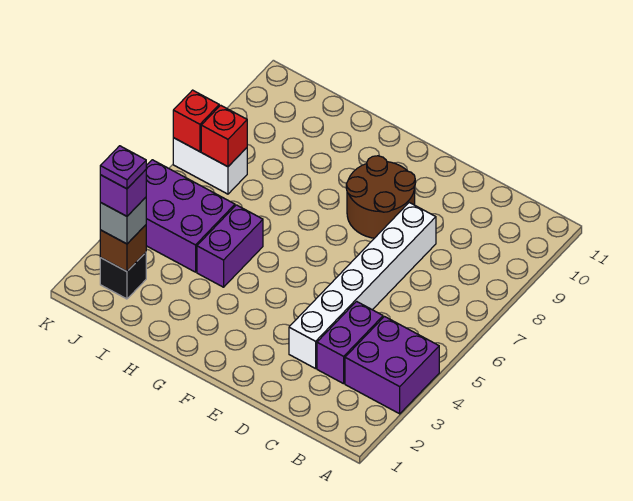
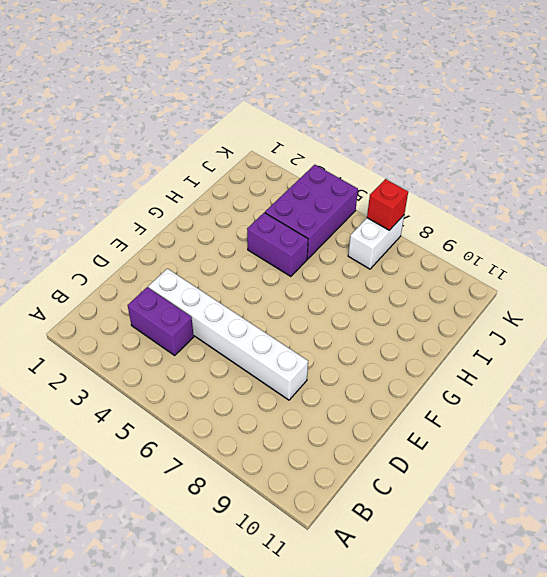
none -> purple 2x2 brick [345,317,439,414]
none -> brown 2x2 round brick [346,156,415,238]
none -> black 1x1 brick [100,253,146,299]

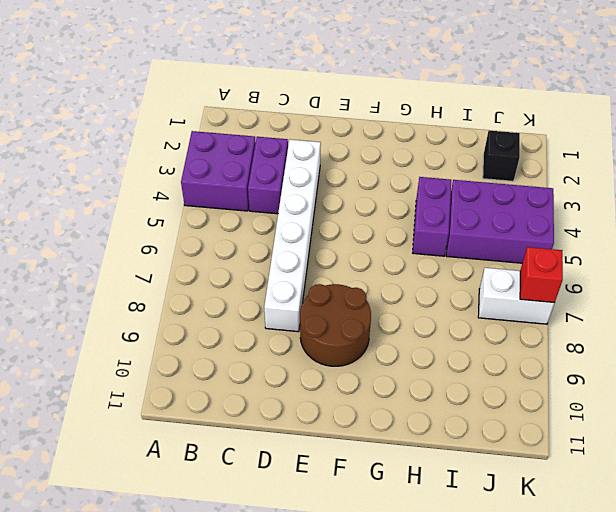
none -> brown 1x1 brick [100,225,146,271]
none -> red 1x1 brick [201,105,247,167]
none -> grey 1x1 brick [100,197,146,244]

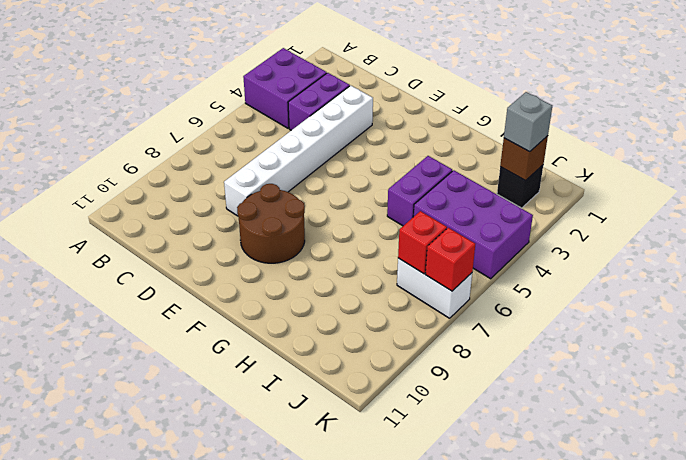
none -> purple 1x1 brick [100,170,146,216]
none -> purple 1x1 plate [100,146,146,189]

